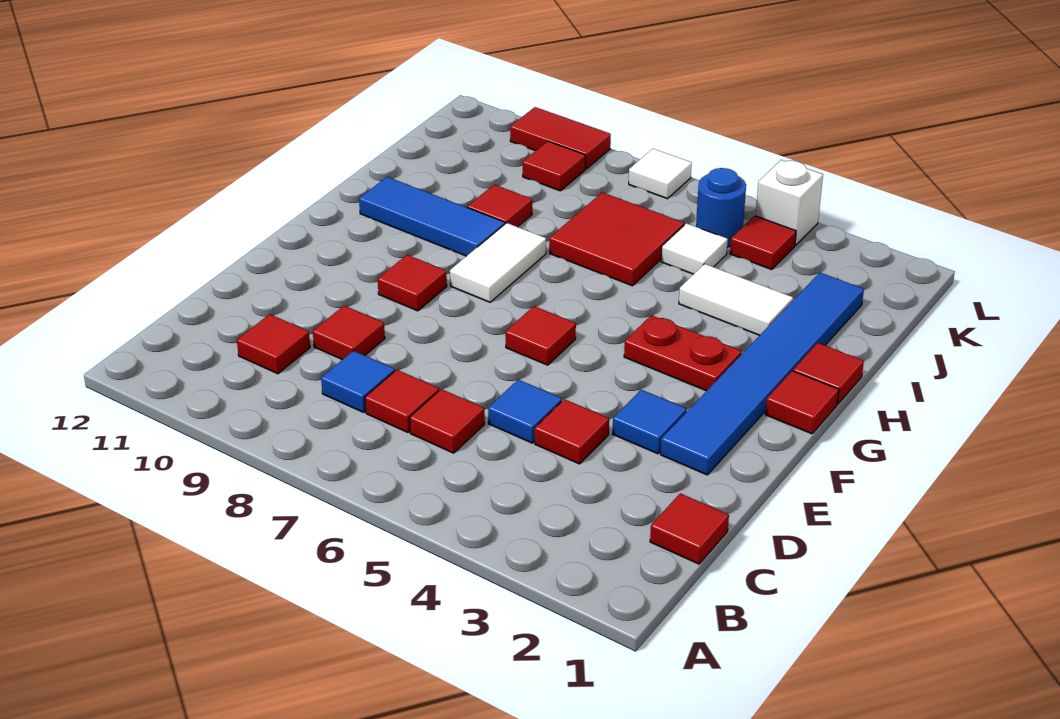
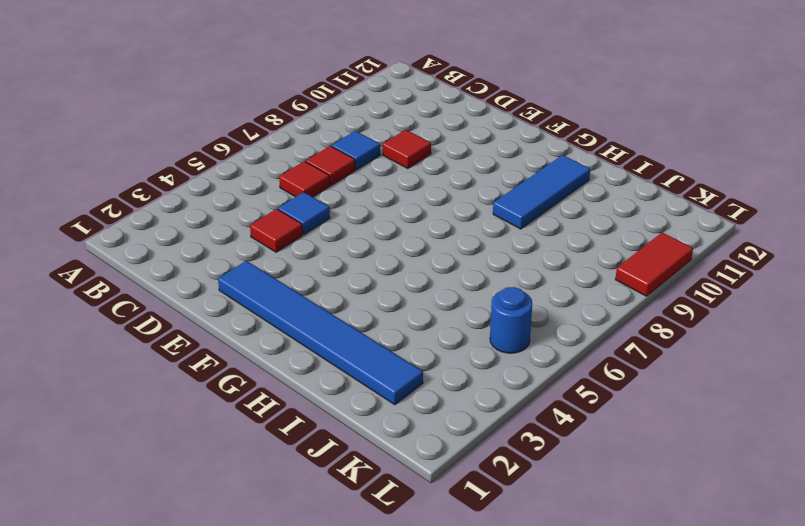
none -> red 1x1 tile [650,493,729,564]
none -> red 1x1 tile [237,314,310,374]
none -> blue 1x1 tile [612,390,687,454]

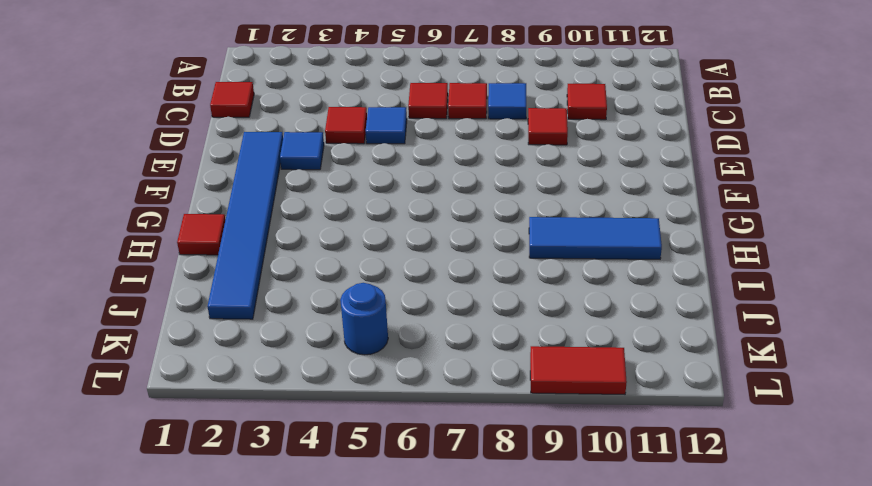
none -> red 1x1 tile [505,306,576,365]
none -> red 1x1 tile [378,255,447,311]
none -> red 1x1 tile [765,371,839,434]

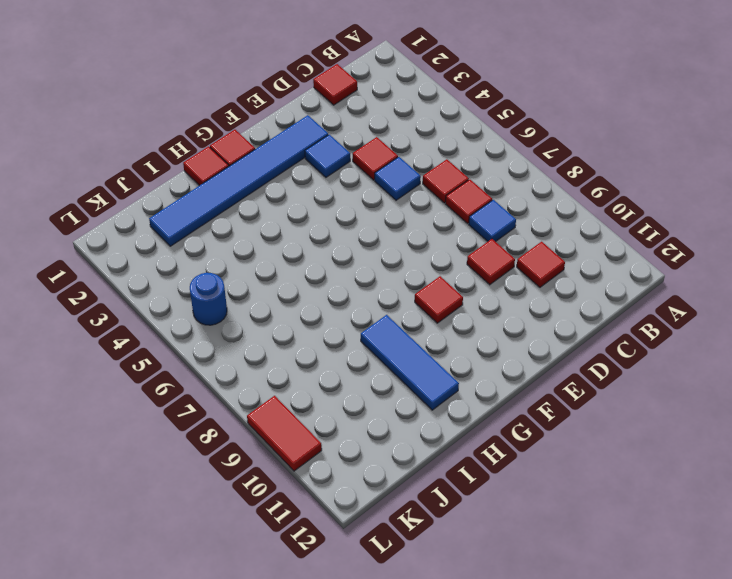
none -> red 1x1 tile [505,306,576,365]
none -> red 1x2 plate [624,315,742,391]
none -> white 1x2 tile [450,223,546,302]

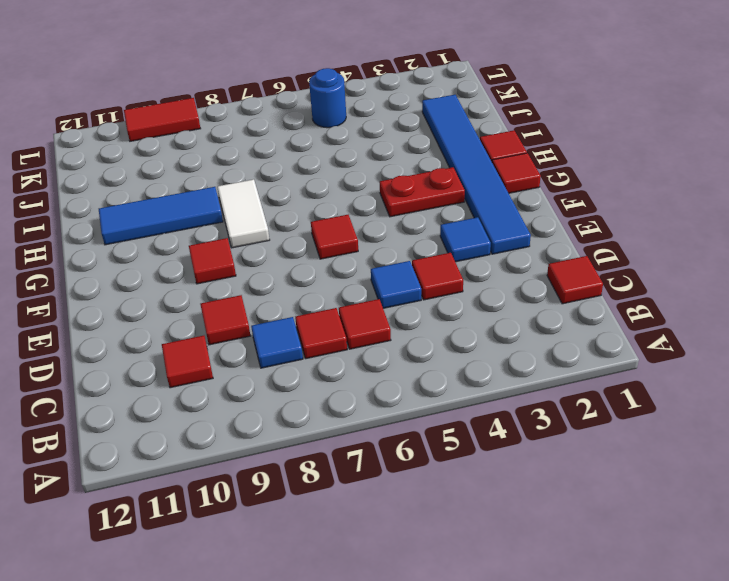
none -> white 1x2 tile [679,264,793,335]
none -> red 2x2 tile [549,192,684,286]
none -> red 1x1 tile [467,185,532,227]

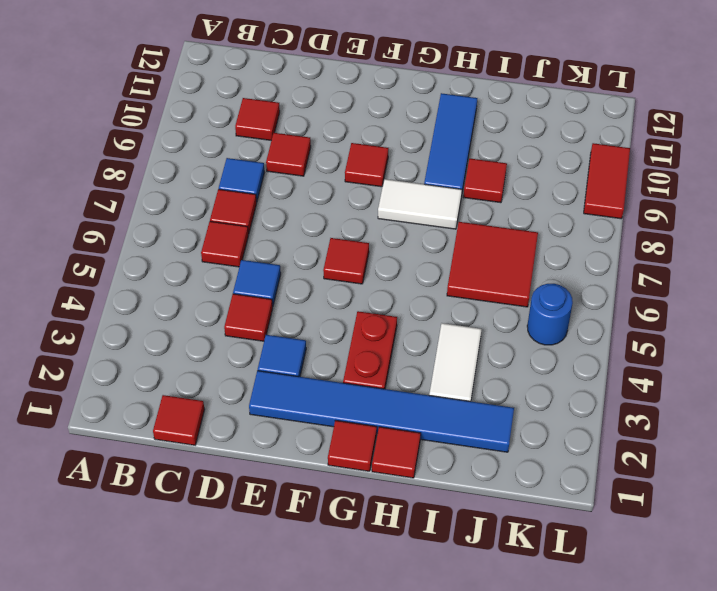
none -> white 1x1 tile [661,223,728,274]
none -> red 1x1 tile [730,216,796,270]
none -> red 1x1 tile [523,141,585,191]

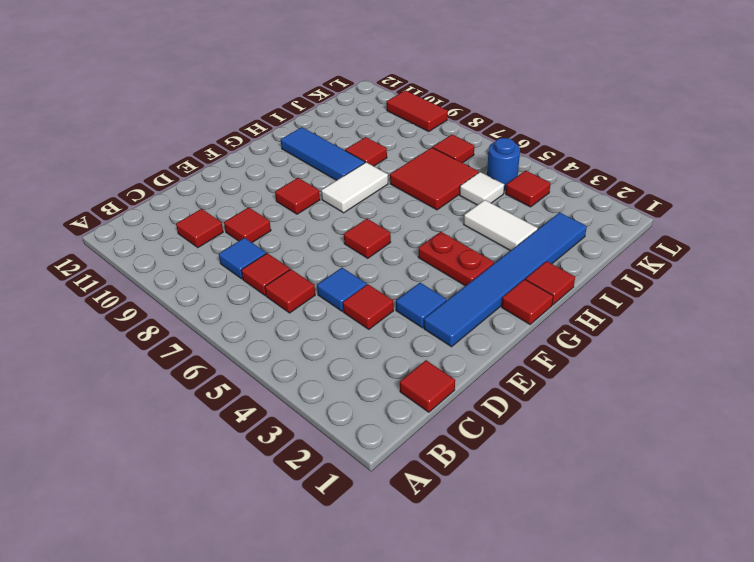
red 1x1 tile [433,135,474,163] -> red 1x1 tile moved to [523,141,585,191]
none -> white 1x1 brick [756,160,823,245]
none -> white 1x1 tile [629,149,692,199]

